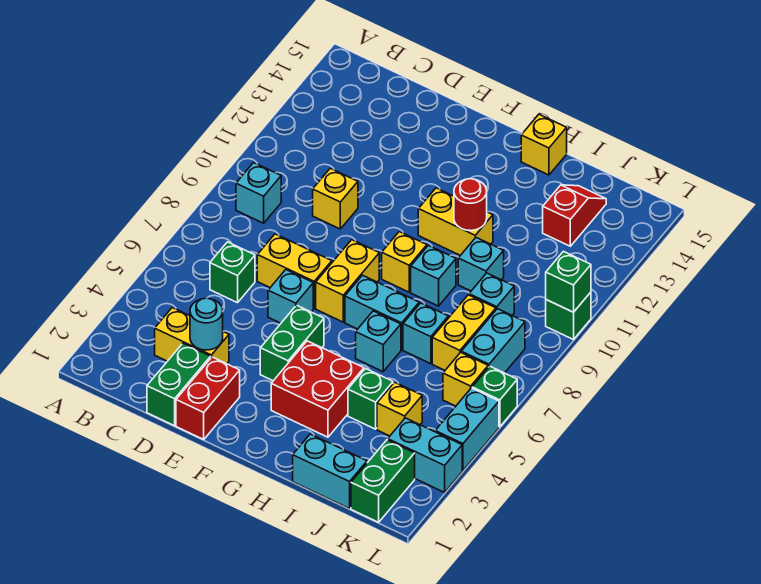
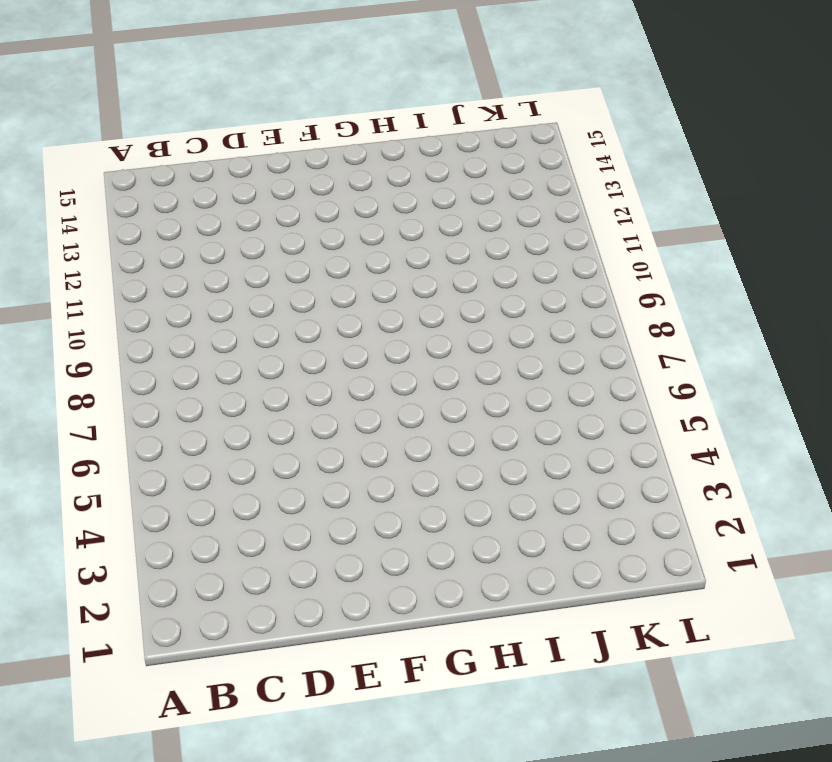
none -> cyan 1x1 brick [236,163,281,223]
none -> yellow 1x2 brick [155,308,229,364]
none -> green 1x1 brick [210,242,255,303]
none -> green 1x2 brick [147,343,211,426]

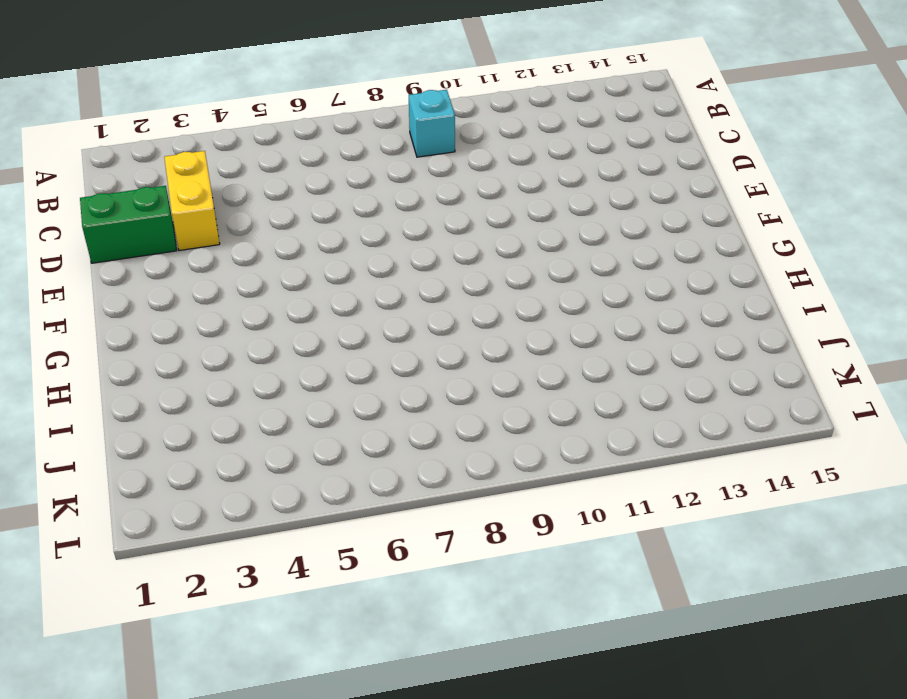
none -> green 1x1 brick [210,242,255,303]
none -> yellow 1x2 brick [257,234,332,308]
none -> yellow 1x1 brick [313,168,358,229]
none -> red 1x2 brick [176,357,240,439]

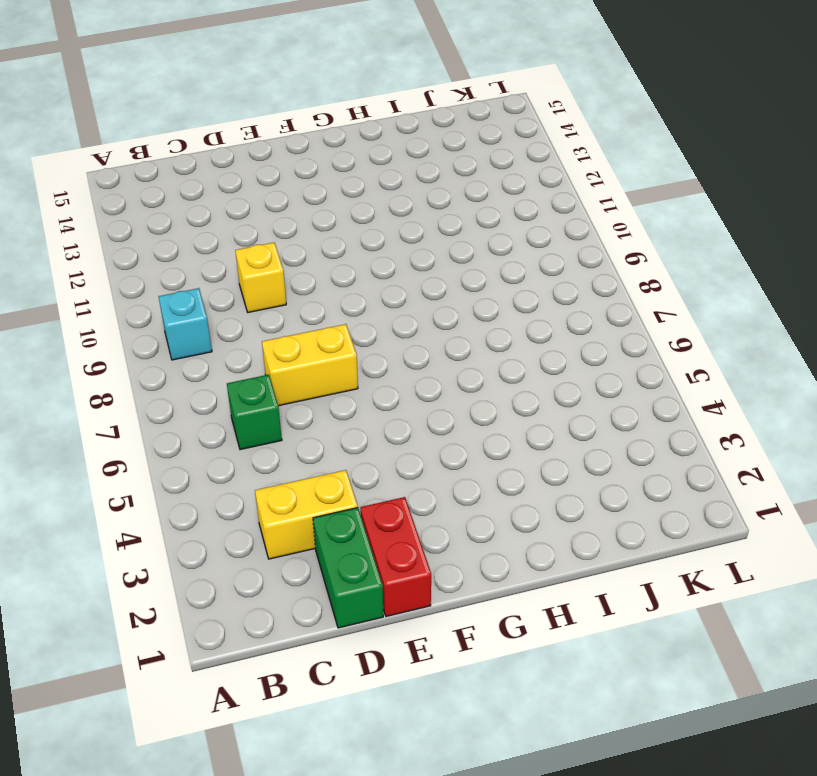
none -> cyan 1x1 brick [268,270,313,323]
none -> green 1x2 brick [260,305,324,381]
none -> yellow 1x2 brick [316,240,379,322]
none -> red 2x2 brick [271,341,364,437]

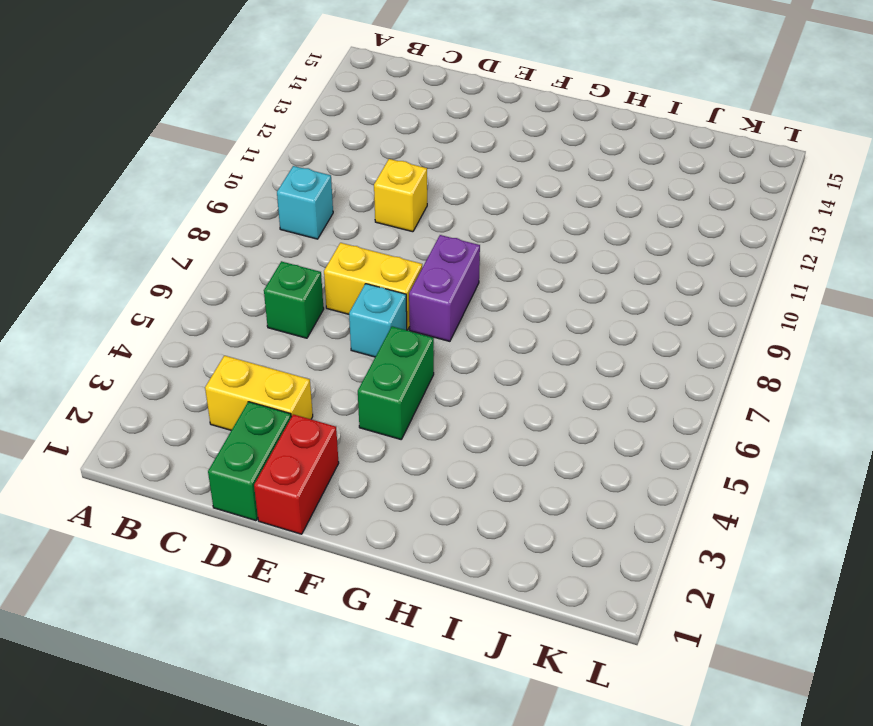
purple 1x2 brick [409,235,480,341] -> yellow 1x2 brick [316,240,379,322]
none -> red 2x2 brick [271,341,364,437]
none -> cyan 1x2 brick [345,275,419,350]
none -> yellow 1x1 brick [382,232,427,292]
none -> yellow 1x2 brick [418,188,493,255]

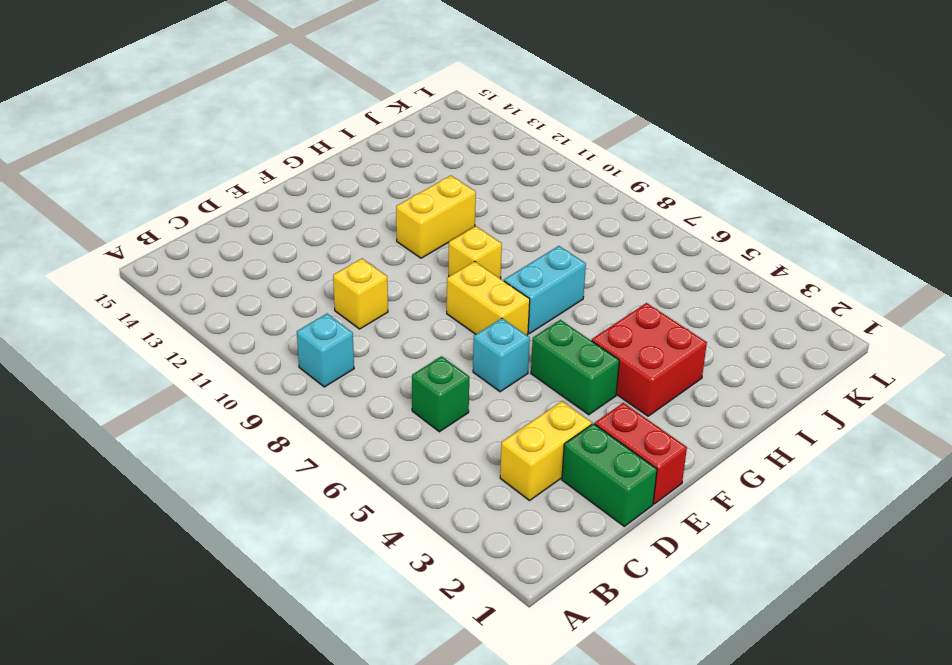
none -> yellow 1x2 brick [257,234,332,308]
none -> cyan 1x1 brick [356,311,401,372]
none -> cyan 1x1 brick [411,245,456,306]
none -> yellow 1x1 brick [521,114,567,175]

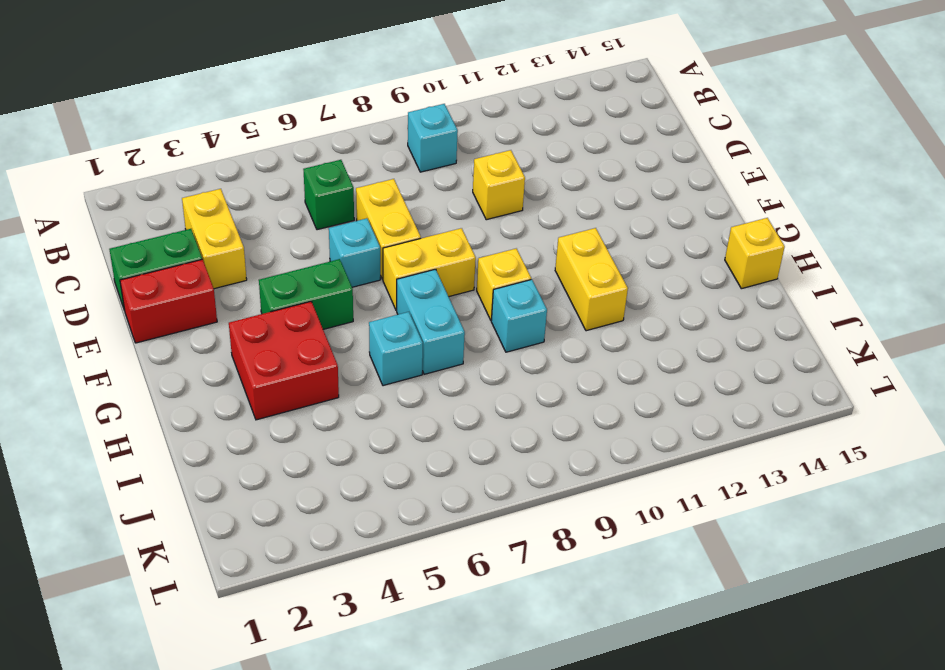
none -> cyan 1x2 brick [293,434,367,509]
none -> green 1x1 brick [348,369,393,429]
none -> cyan 1x1 brick [403,303,448,364]
none -> cyan 1x1 brick [458,238,504,291]

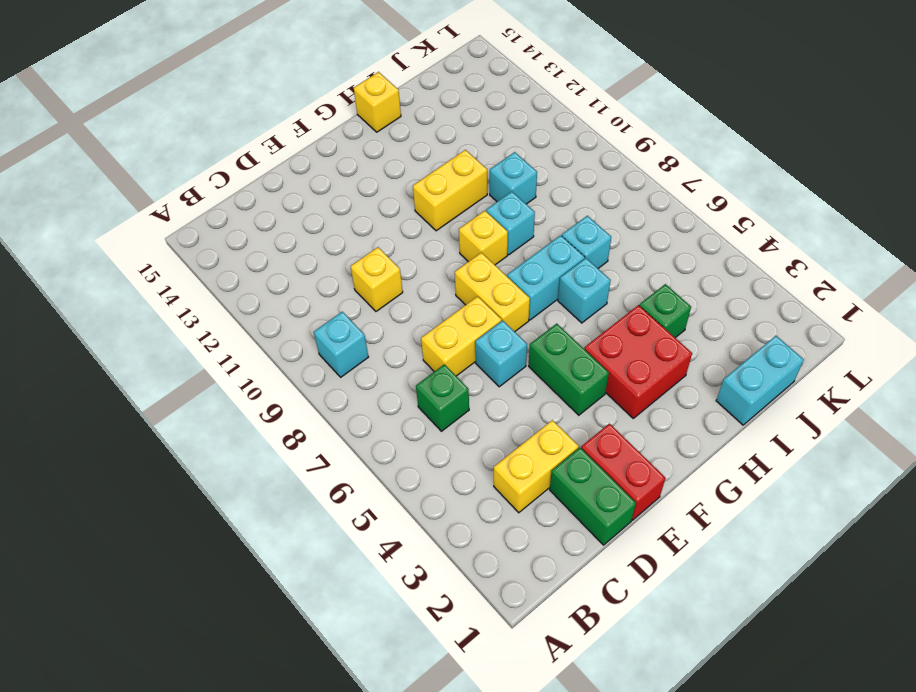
none -> yellow 1x1 brick [377,382,422,436]
none -> yellow 1x2 brick [432,295,496,370]
none -> cyan 1x1 brick [469,273,514,315]
none -> red 1x2 slope [543,185,606,246]

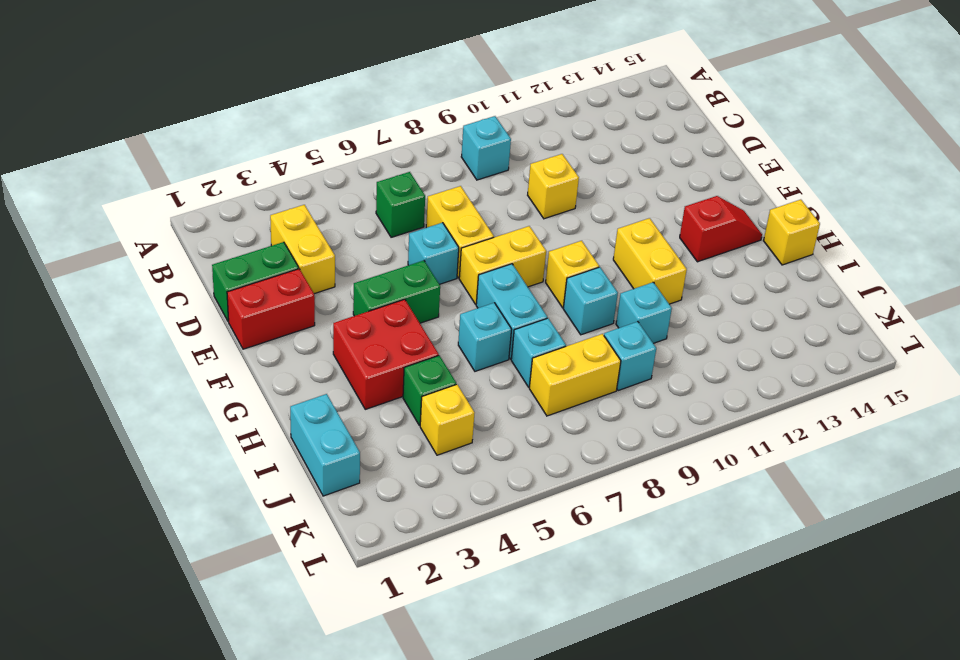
red 1x2 slope [680,196,762,262] -> red 1x2 slope moved to [543,185,606,246]
none -> green 1x2 brick [351,440,415,522]
none -> cyan 1x2 brick [388,418,462,492]
none -> yellow 1x1 brick [443,352,488,406]
none -> cyan 1x2 brick [461,309,525,373]

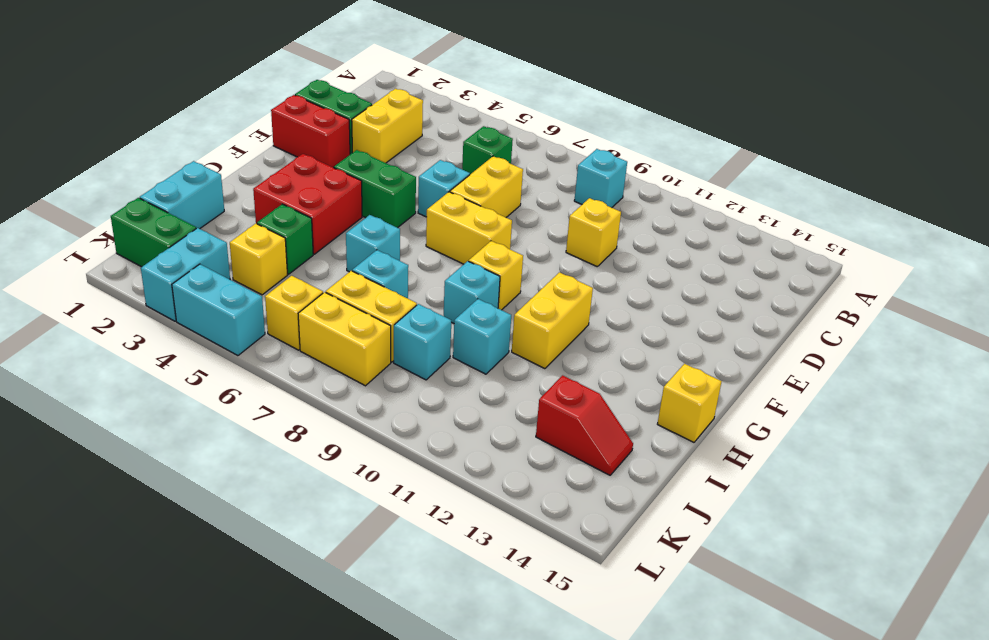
yellow 1x2 brick [298,292,391,386] -> cyan 1x2 brick [461,309,525,373]
none -> cyan 1x2 brick [345,275,419,350]
none -> green 1x1 brick [472,366,517,427]
none -> green 1x1 brick [546,292,591,340]
none -> cyan 1x1 round brick [190,298,223,350]

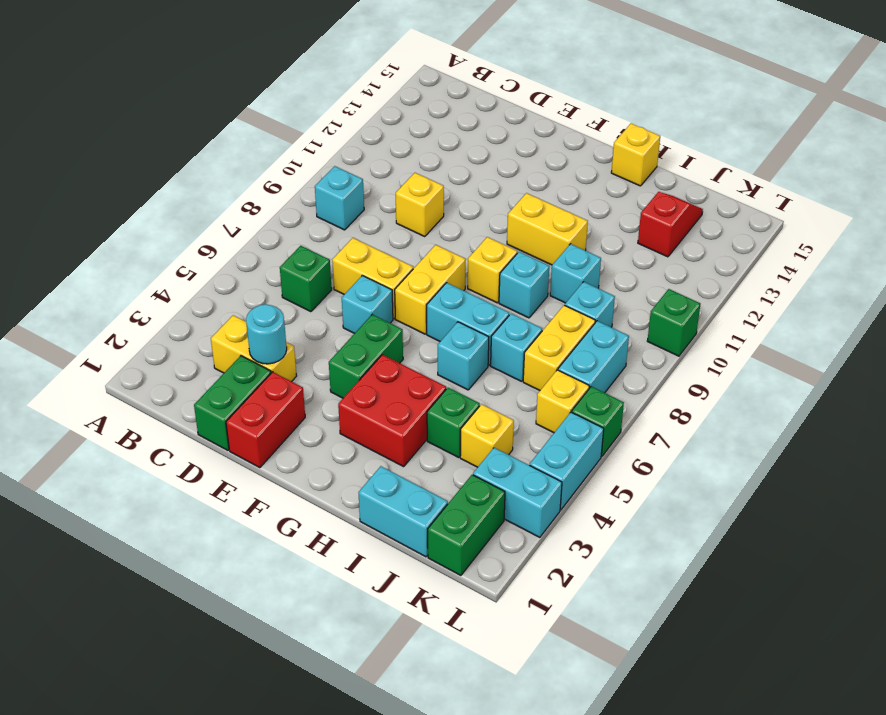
none -> red 1x1 round brick [454,179,487,231]
none -> green 1x1 brick [546,251,591,312]

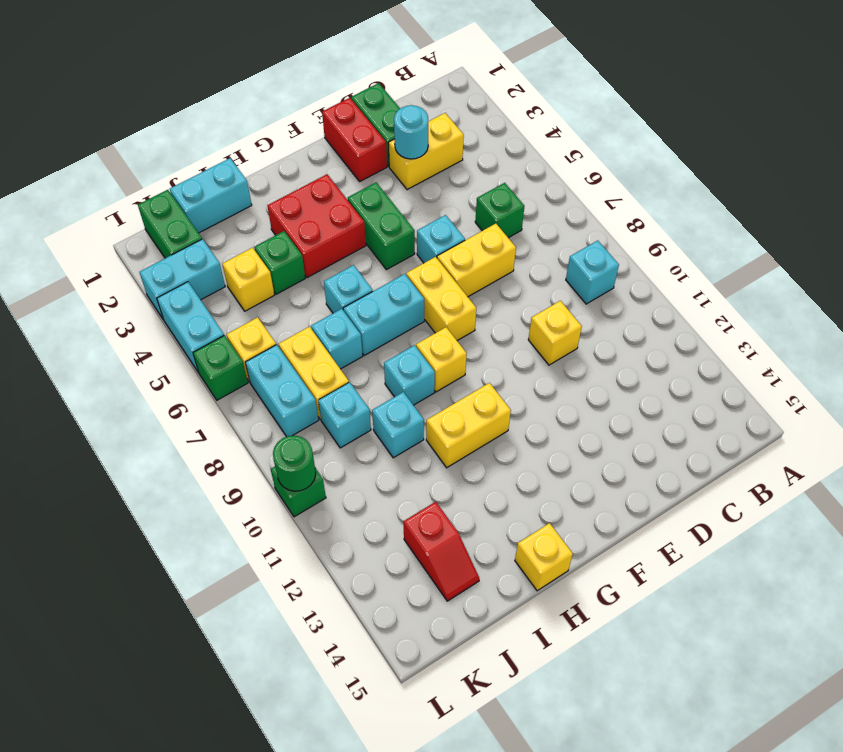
green 1x1 round brick [273,436,316,491] -> green 1x1 brick [546,251,591,312]
none -> red 1x1 round brick [454,179,487,231]

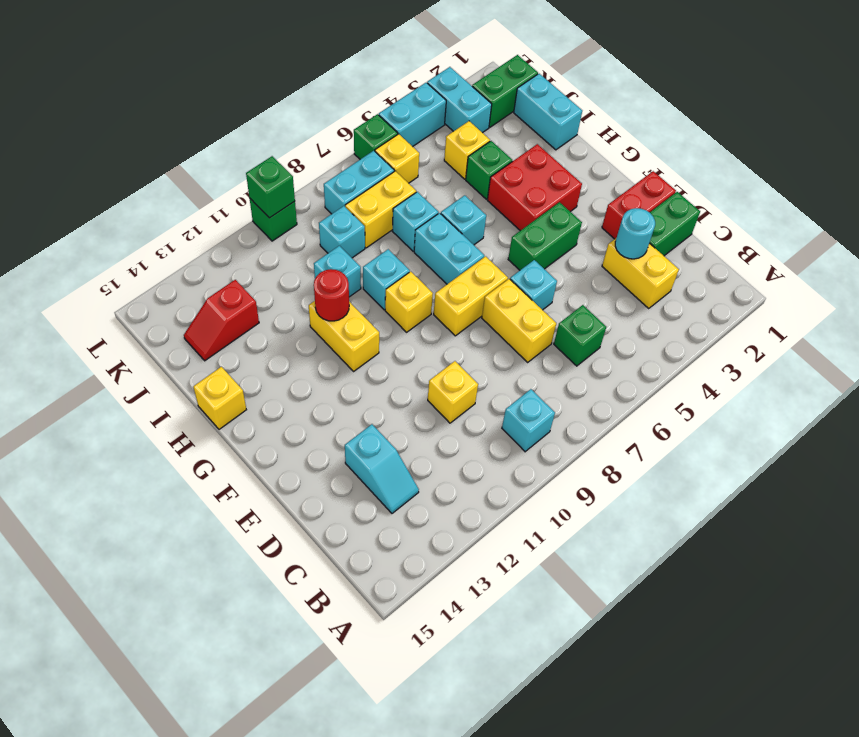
cyan 1x2 slope [345,424,419,513] -> none

